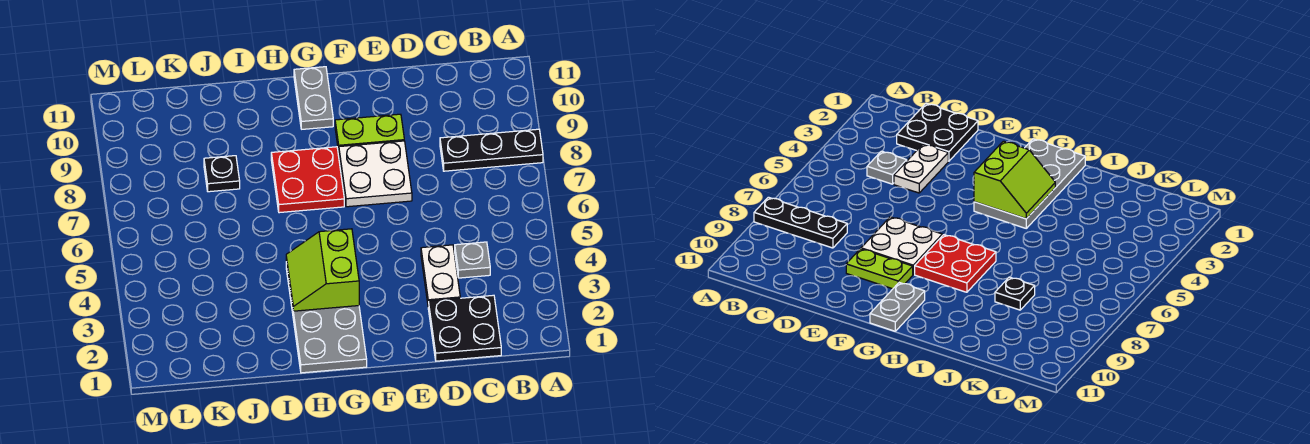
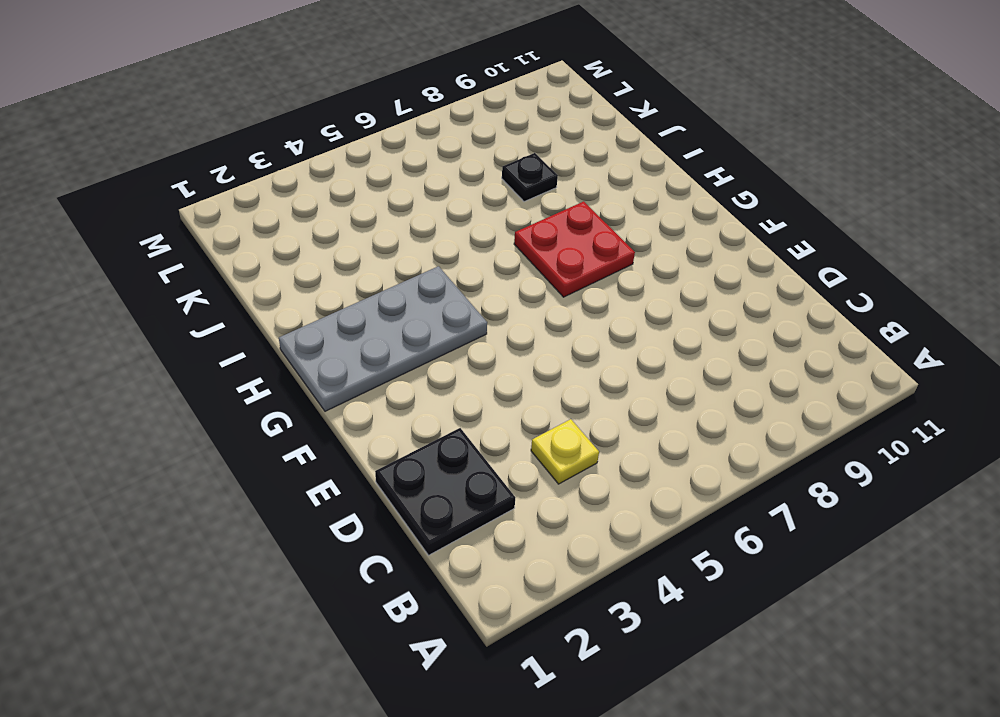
yellow 1x1 plate [531,419,599,484] -> grey 1x1 plate [455,242,490,278]
none -> black 1x3 plate [440,129,543,171]
none -> white 1x2 plate [421,245,460,302]

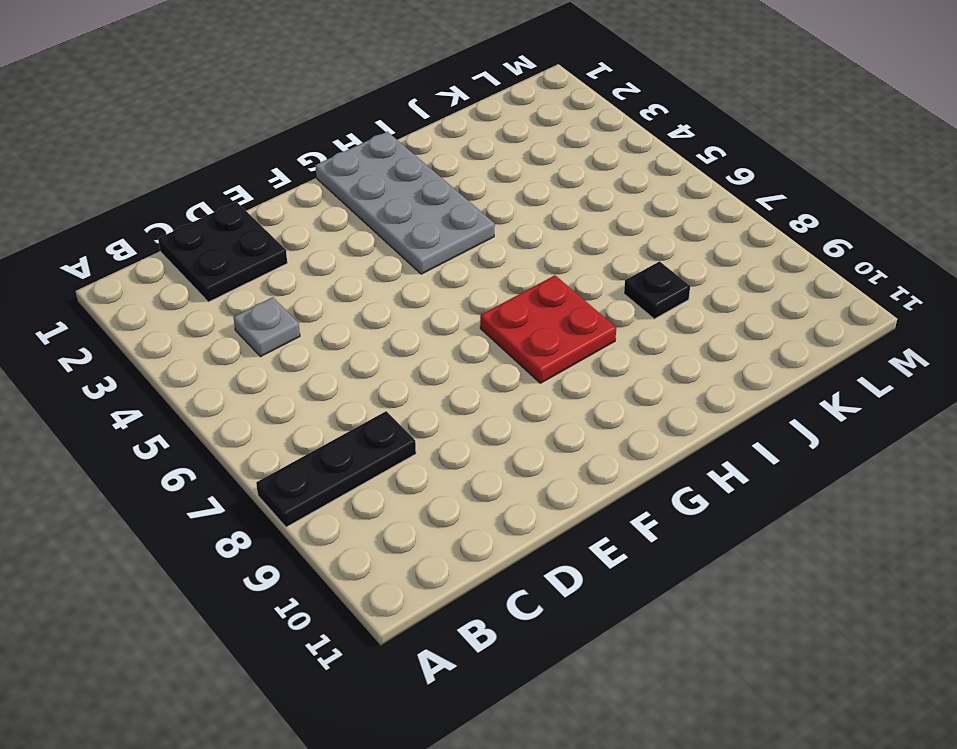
none -> white 1x2 plate [421,245,460,302]
none -> white 2x2 plate [339,141,412,207]

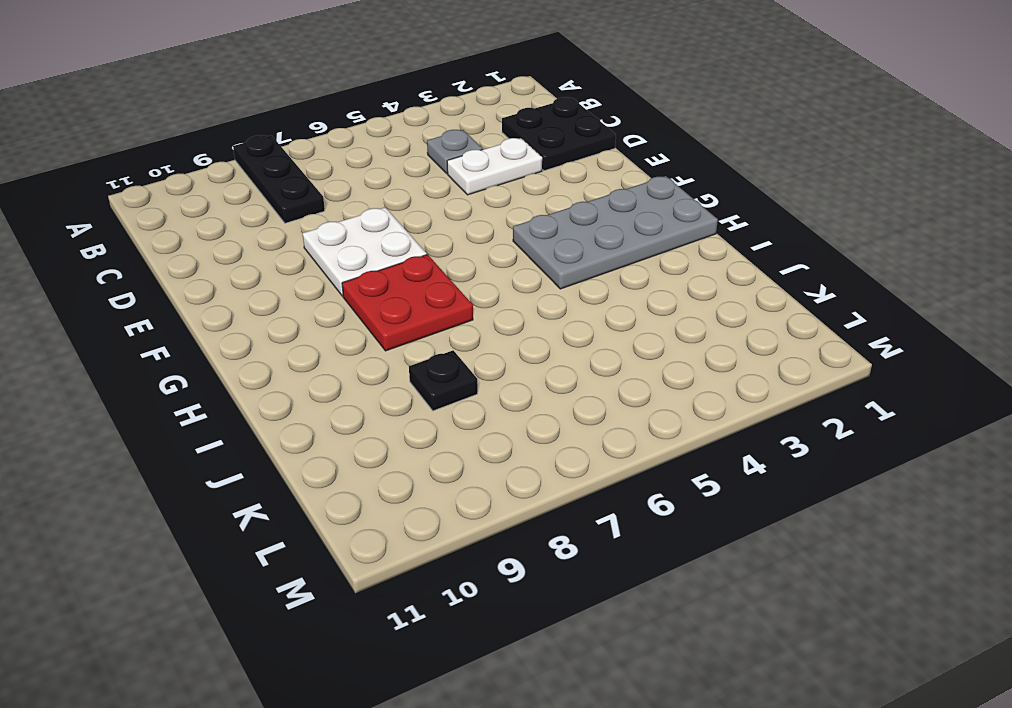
none -> lime 1x2 plate [335,114,404,152]
none -> grey 1x2 plate [294,67,333,129]

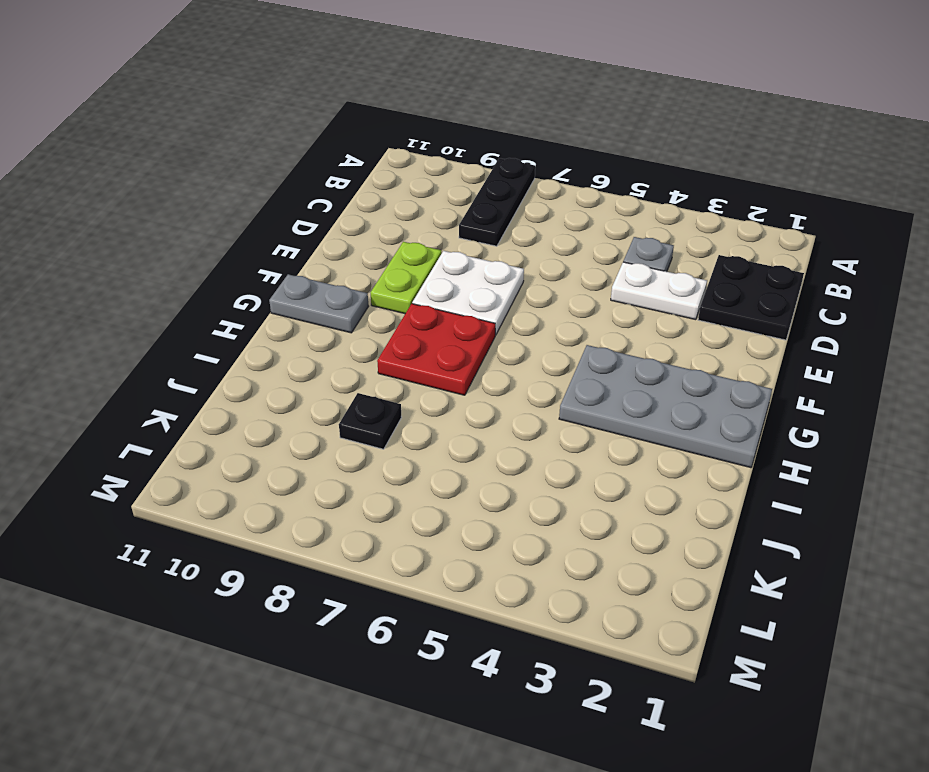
none -> lime 2x2 slope [286,229,359,311]

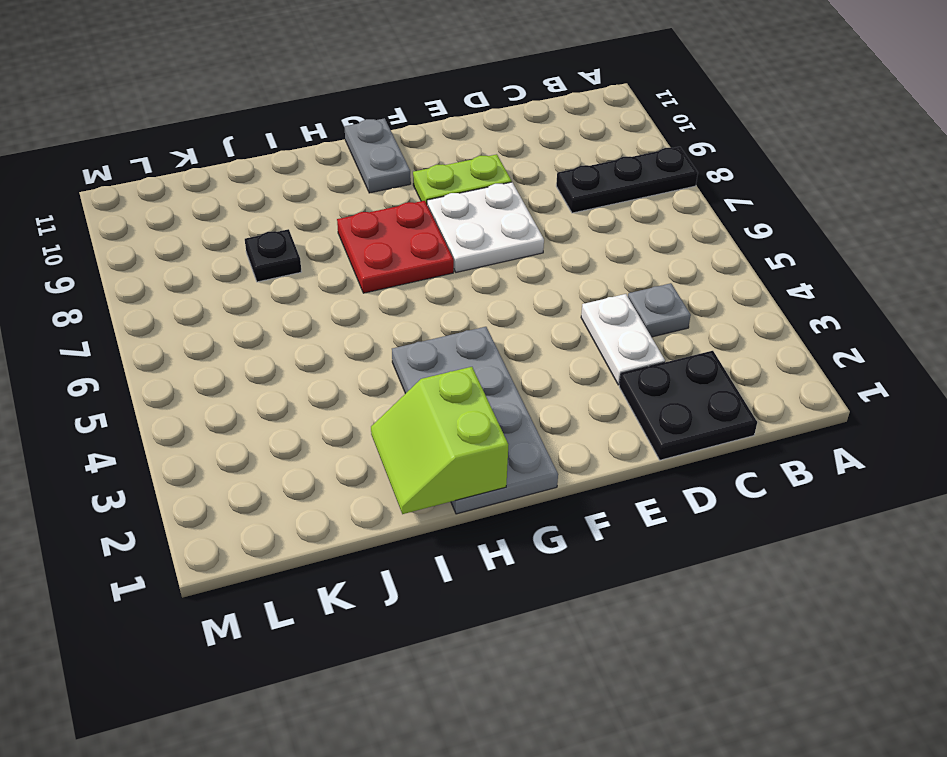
lime 2x2 slope [371,367,508,514] -> lime 2x2 slope moved to [286,229,359,311]

